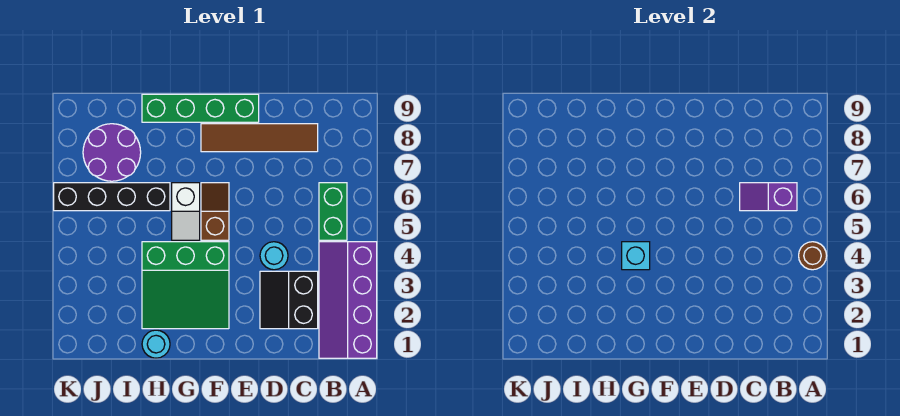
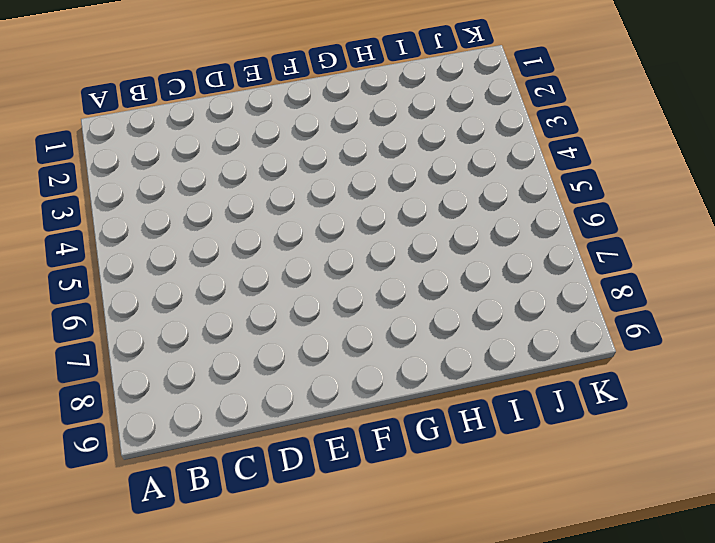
none -> purple 2x4 slope [319,242,377,358]
none -> green 1x2 brick [319,183,347,240]
none -> black 2x2 slope [260,271,318,329]

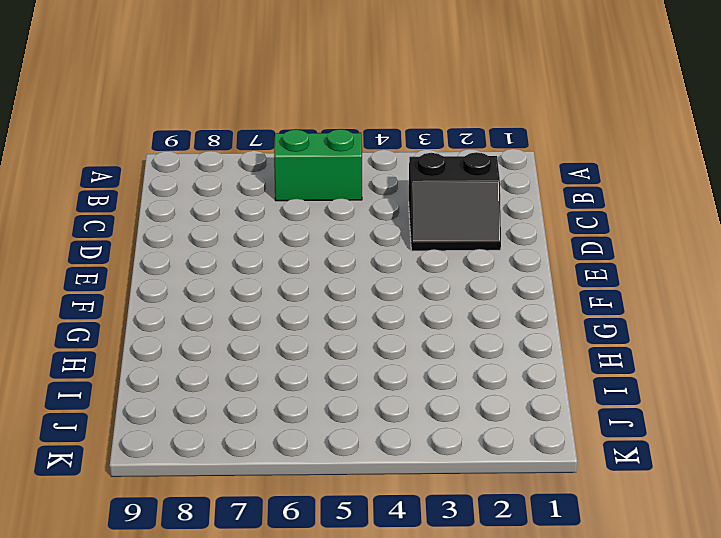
none -> purple 2x4 slope [319,242,377,358]
none -> brown 1x4 tile [201,124,318,152]
none -> cyan 1x1 round brick [260,242,288,270]

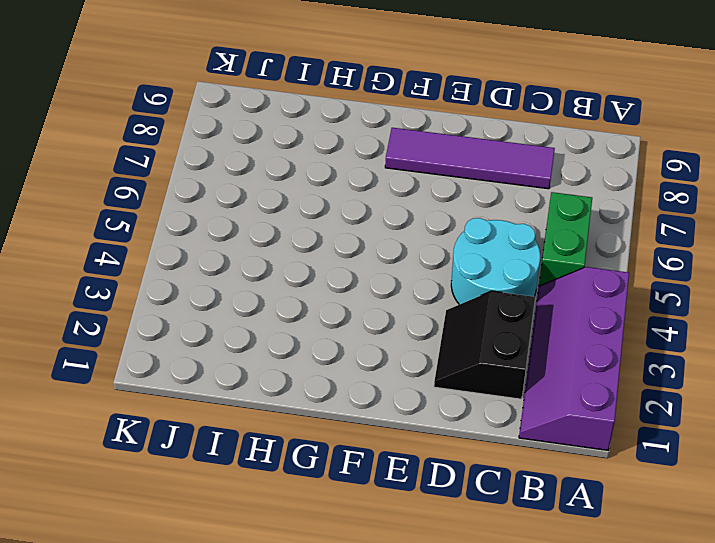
cyan 2x2 round brick [451,218,540,305] -> cyan 1x1 round brick [260,242,288,270]
purple 1x4 tile [385,128,555,189] -> brown 1x4 tile [201,124,318,152]
none -> green 1x4 brick [142,94,259,122]
none -> green 3x3 slope [142,242,229,329]
none -> brown 1x2 slope [201,183,229,240]

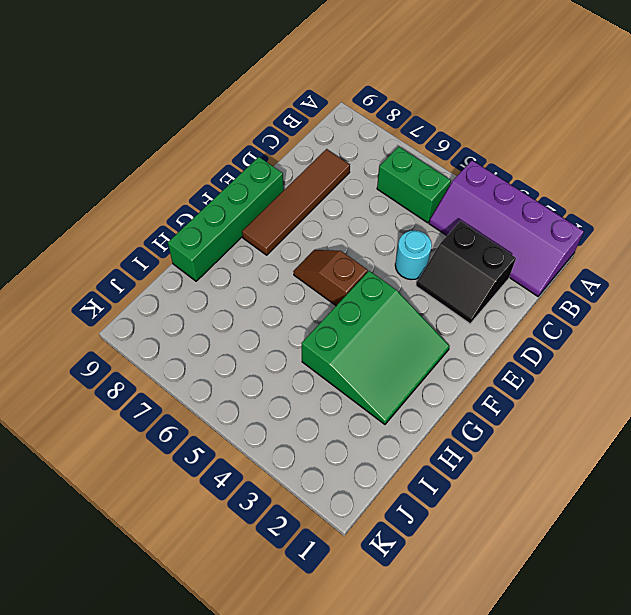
none -> white 1x2 slope [172,183,200,240]
none -> cyan 1x1 round brick [142,330,170,358]
none -> black 1x4 brick [54,183,170,211]

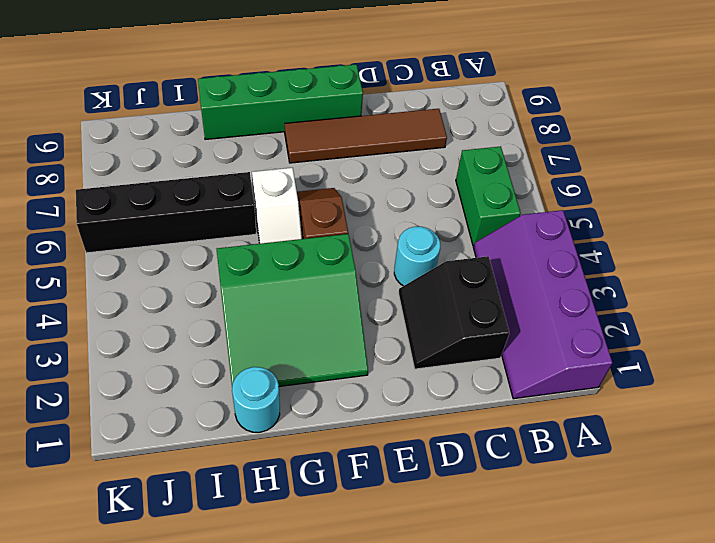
none -> purple 2x2 round brick [83,124,141,181]
none -> brown 1x1 round brick [799,242,827,270]
none -> purple 1x2 slope [740,183,797,211]

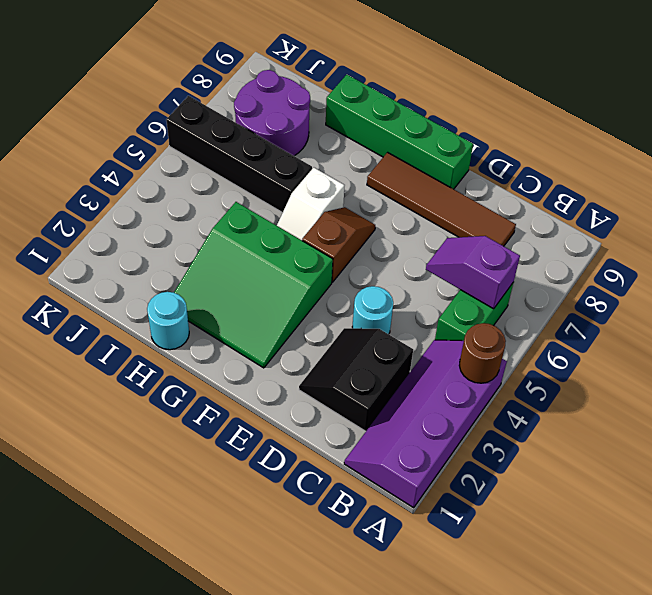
none -> cyan 1x1 brick [622,242,650,270]

